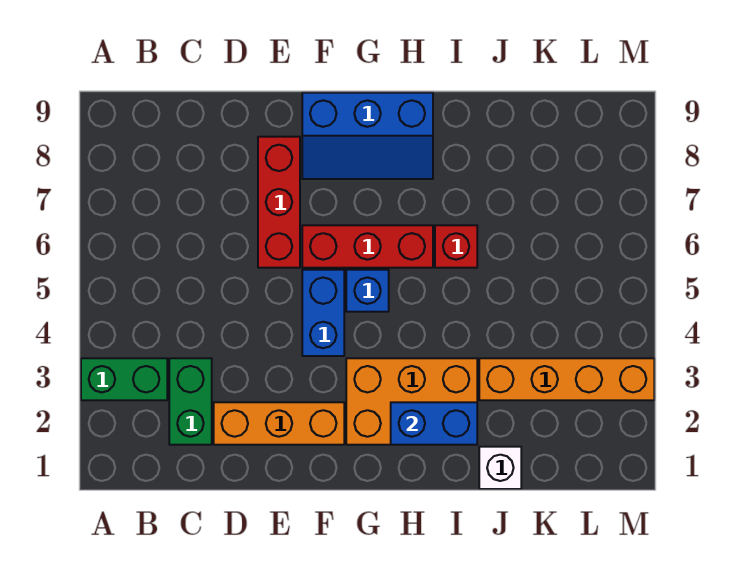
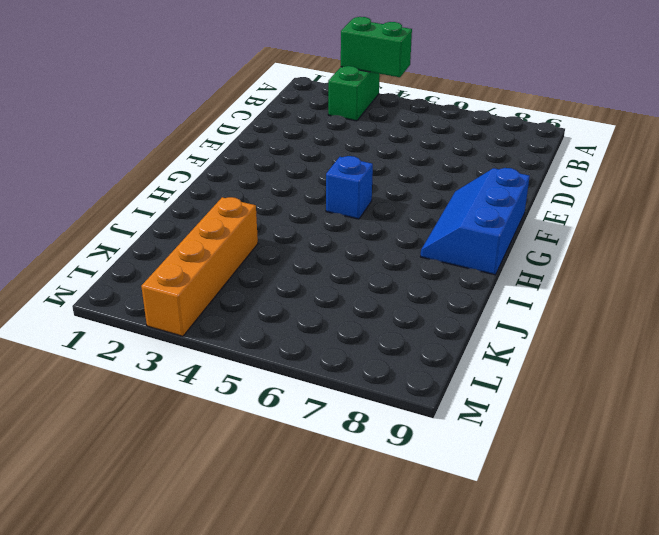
green 1x2 brick [341,17,412,77] -> green 1x2 brick moved to [169,358,212,445]
none -> orange 1x3 brick [214,402,344,445]
none -> red 1x3 brick [258,137,300,268]
none -> blue 1x2 brick [302,270,344,356]

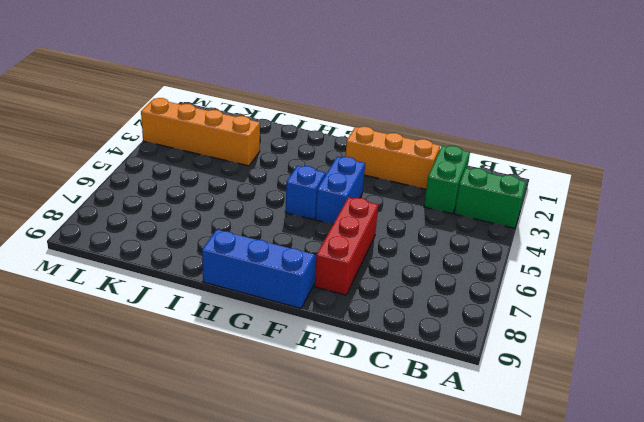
none -> red 1x3 brick [302,225,433,268]
none -> orange 2x3 brick [346,358,477,445]
none -> red 1x1 brick [435,225,477,268]

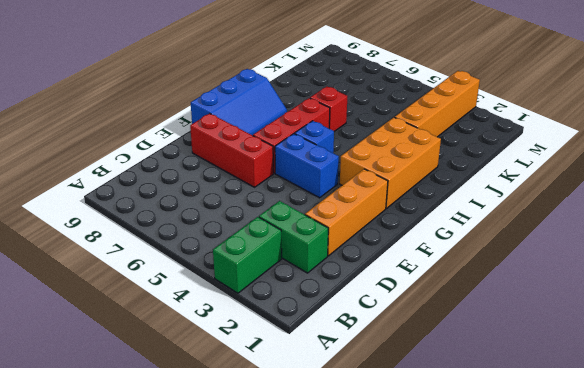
none -> white 1x1 brick [479,447,521,489]
none -> blue 1x2 brick [391,402,477,445]

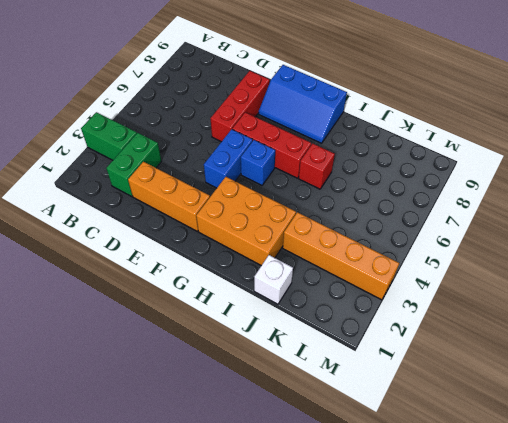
none -> blue 1x2 brick [391,402,477,445]

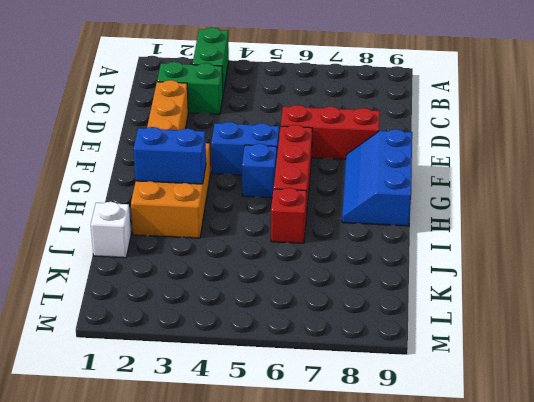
blue 1x2 brick [134,127,206,184] -> blue 1x2 brick turned to [391,402,477,445]
none -> orange 1x4 brick [479,358,654,400]

